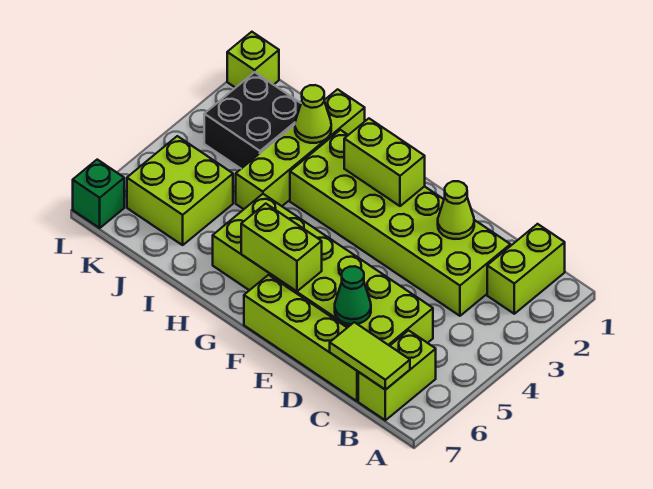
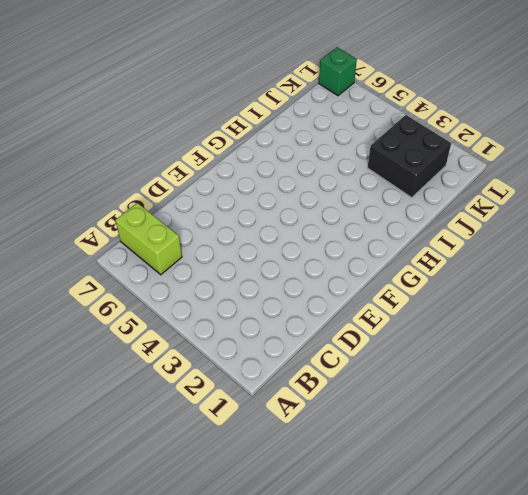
none -> lime 1x2 brick [487,224,565,314]
none -> lime 2x6 brick [290,130,510,316]
none -> lime 2x6 brick [213,194,433,346]

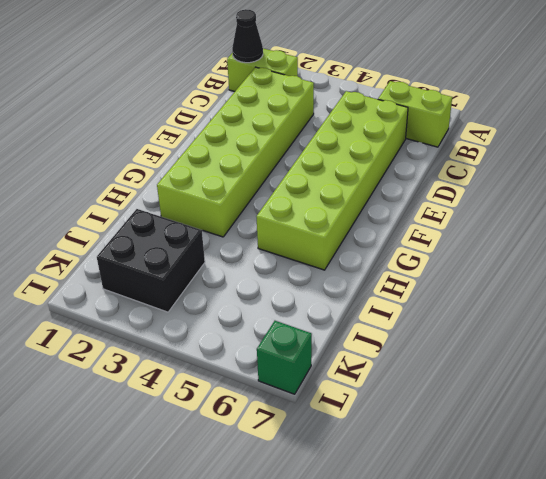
black 1x1 cone [232,9,263,63] -> none
none -> lime 1x4 brick [244,275,358,401]
none -> lime 1x4 brick [236,89,365,209]
none -> lime 2x2 brick [127,136,233,245]

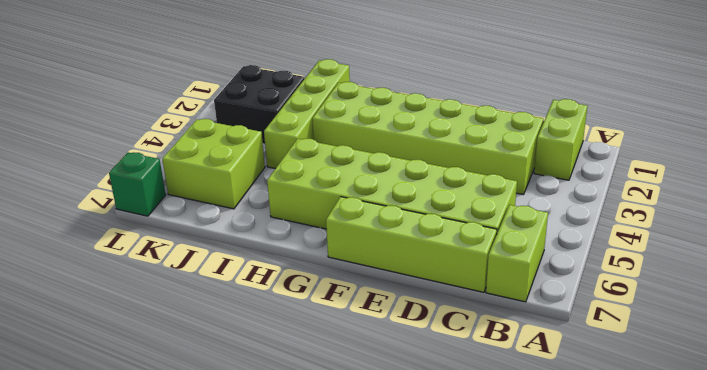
none -> lime 1x1 brick [227,32,279,88]
none -> lime 1x2 tile [330,322,410,390]
none -> lime 1x1 cone [438,181,474,239]

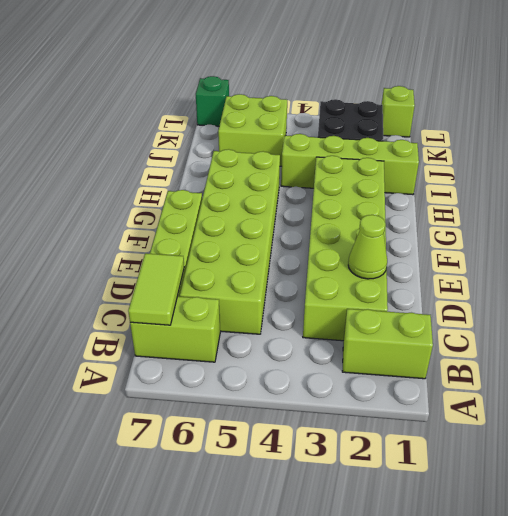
none -> green 1x1 cone [335,266,371,324]
none -> lime 1x2 brick [344,119,425,206]
none -> lime 1x2 brick [241,204,322,291]

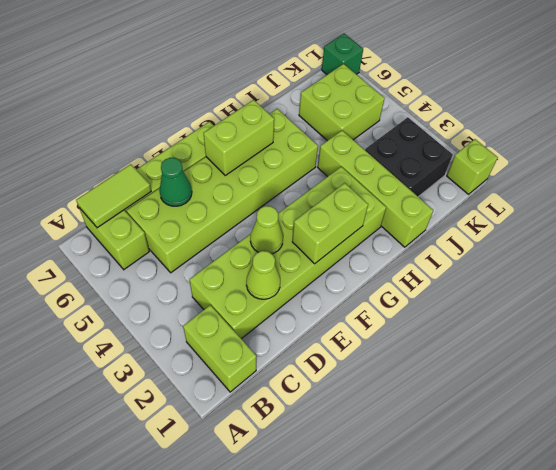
lime 1x1 cone [250,206,283,254] -> lime 1x1 cone moved to [295,85,331,143]

